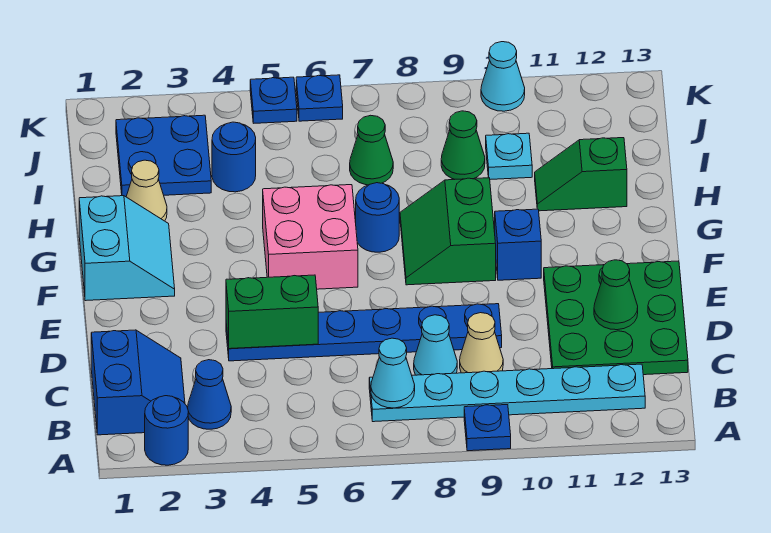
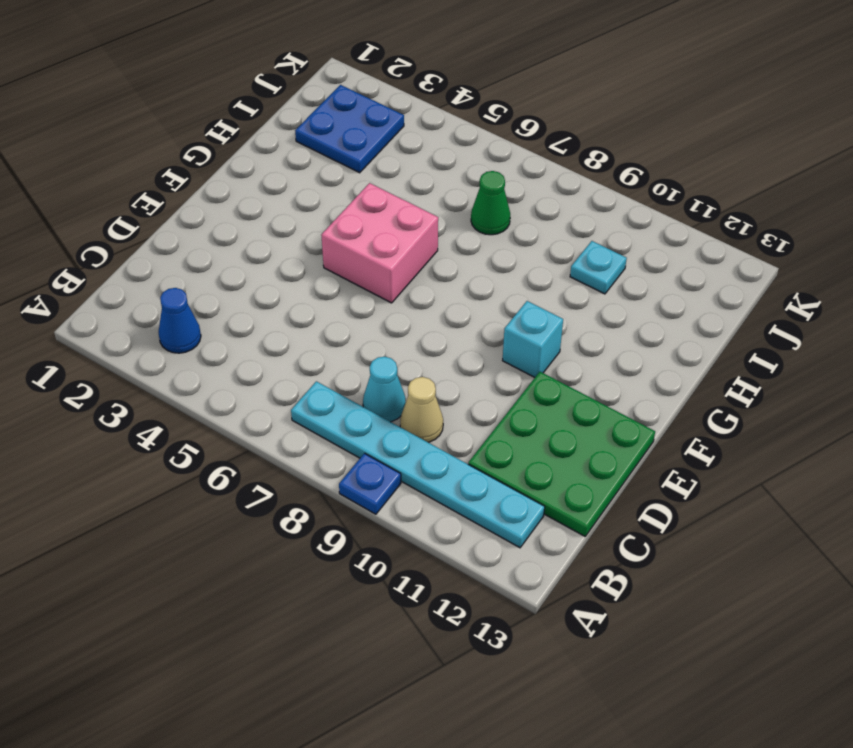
cyan 1x1 brick [503,301,563,377] -> blue 1x1 brick [495,209,541,280]
none -> blue 1x1 round brick [145,396,188,465]
none -> blue 2x2 slope [91,330,185,435]
none -> blue 1x6 plate [226,304,502,361]

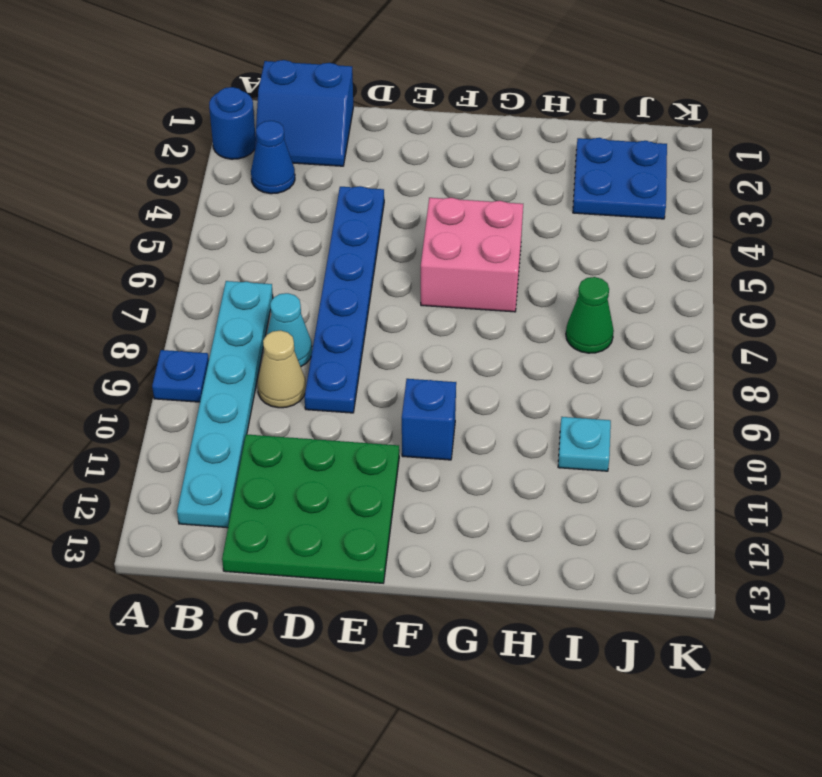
none -> cyan 2x2 slope [79,196,175,301]
none -> green 2x2 slope [400,178,496,285]
none -> blue 1x1 round brick [356,183,399,252]

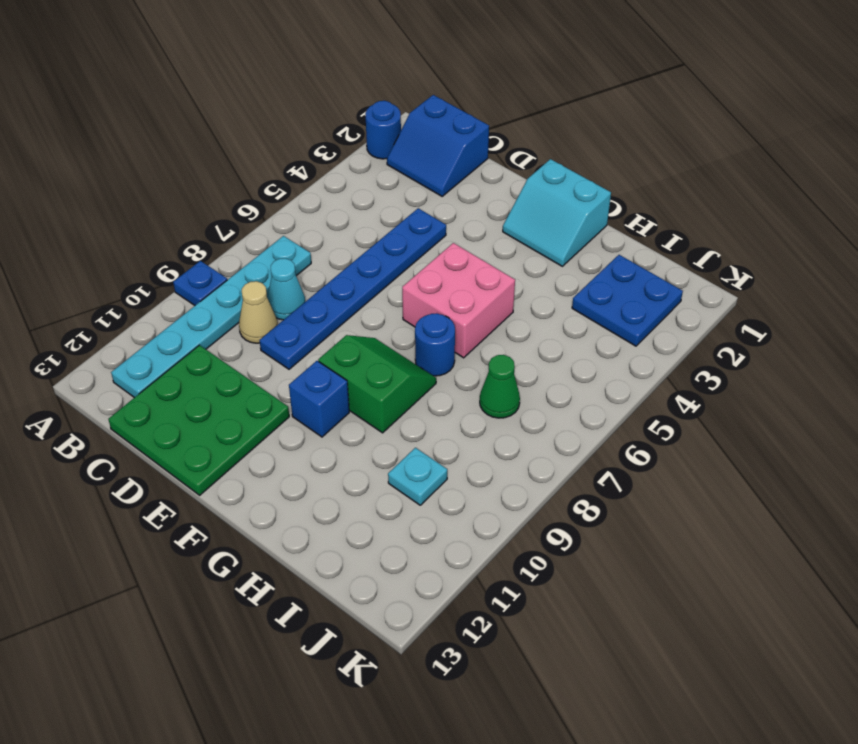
none -> blue 1x1 cone [188,360,231,429]
none -> tan 1x1 cone [126,160,167,221]
none -> green 1x2 slope [535,138,627,211]

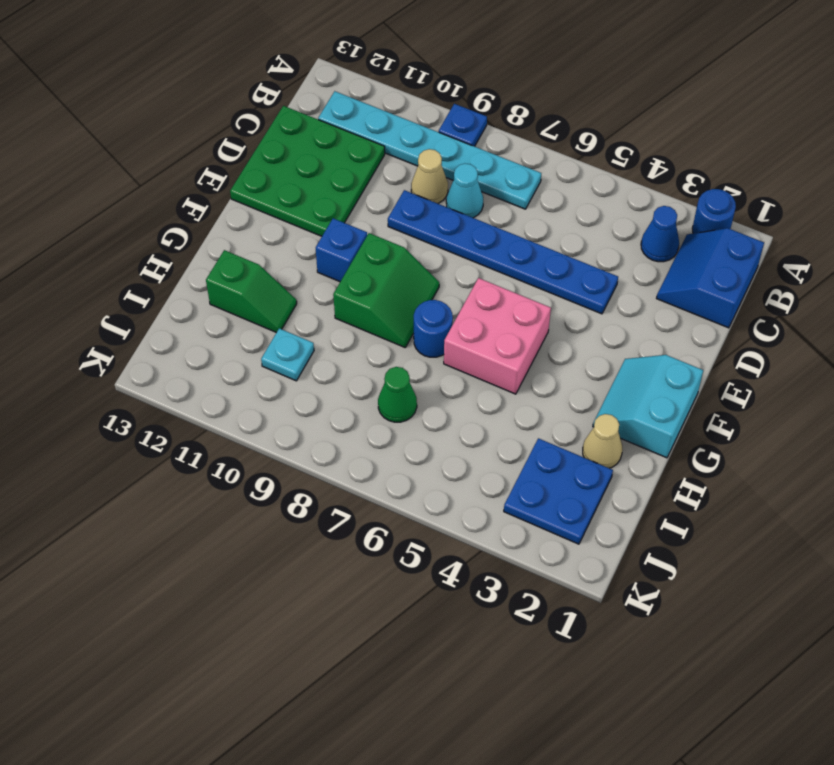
none -> blue 1x1 round brick [212,122,256,192]
none -> green 1x1 cone [441,111,485,179]
none -> blue 1x1 plate [250,77,297,123]

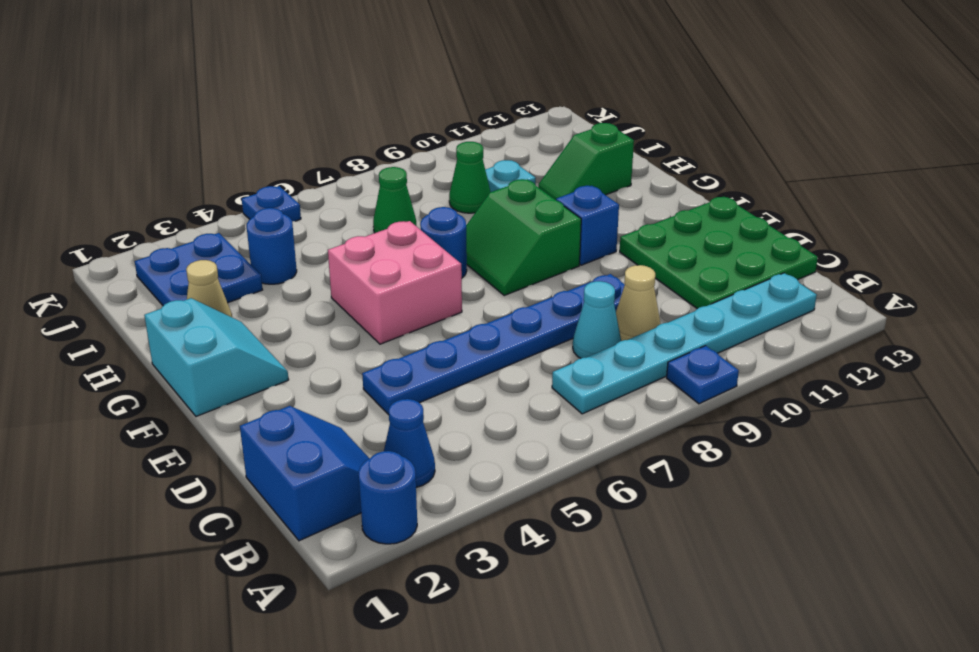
none -> blue 1x1 plate [296,75,343,121]
none -> cyan 1x1 cone [481,42,525,111]
none -> cyan 1x1 cone [371,338,415,408]

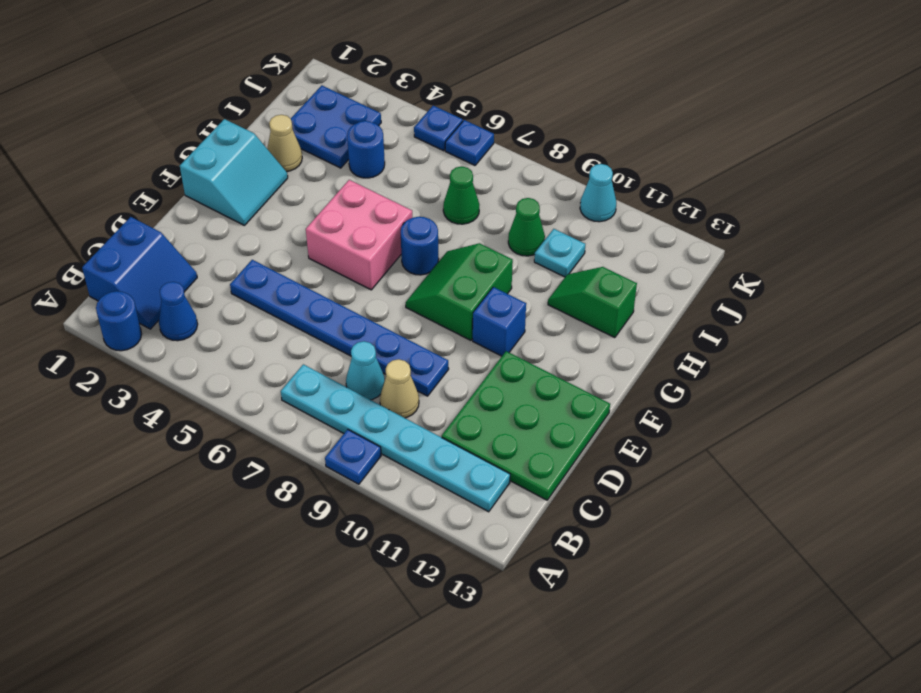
none -> cyan 1x1 cone [371,338,415,408]
none -> green 1x2 brick [226,275,318,349]
none -> green 1x1 cone [594,260,638,330]

